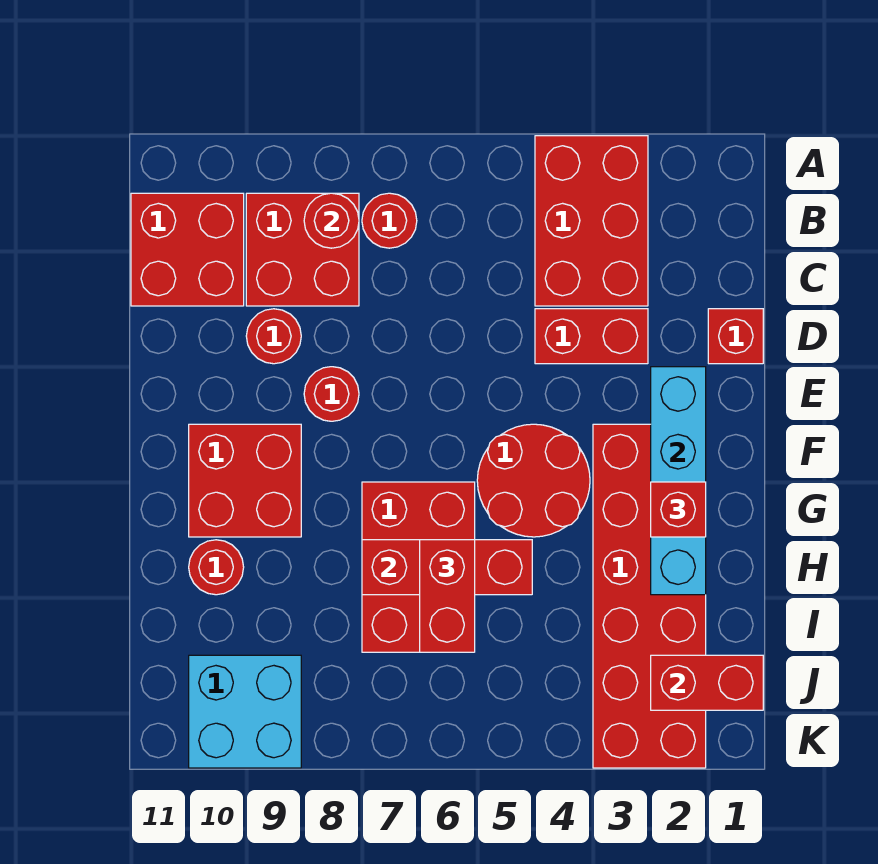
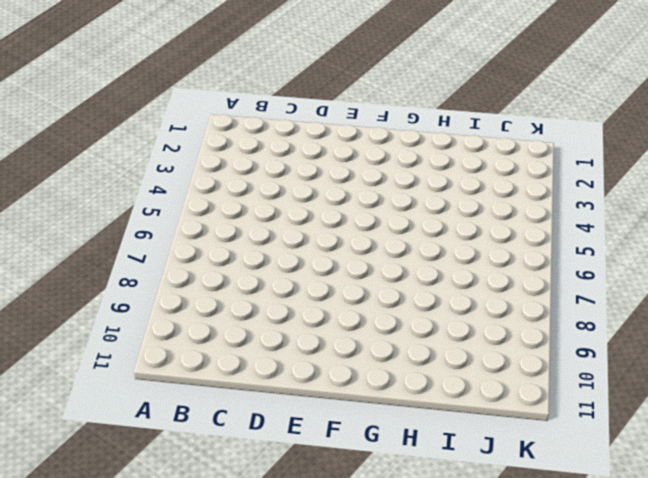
none -> red 2x3 brick [535,136,648,306]
none -> red 1x1 round brick [362,193,417,248]
none -> red 2x2 brick [246,193,359,306]

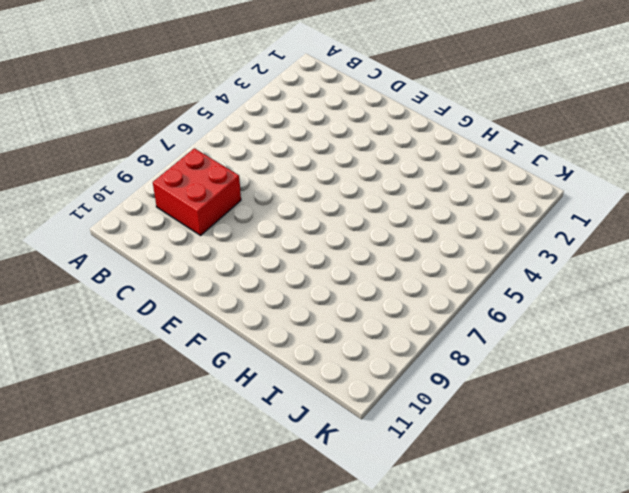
none -> red 2x3 brick [535,136,648,306]
none -> red 1x1 round brick [362,193,417,248]
none -> red 2x2 brick [131,193,244,306]

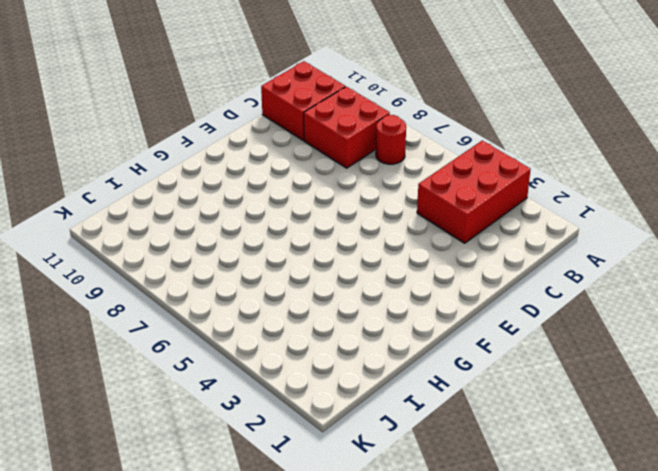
none -> red 1x1 brick [708,309,763,364]
none -> red 1x2 brick [535,309,648,364]
none -> red 1x1 round brick [246,309,301,364]

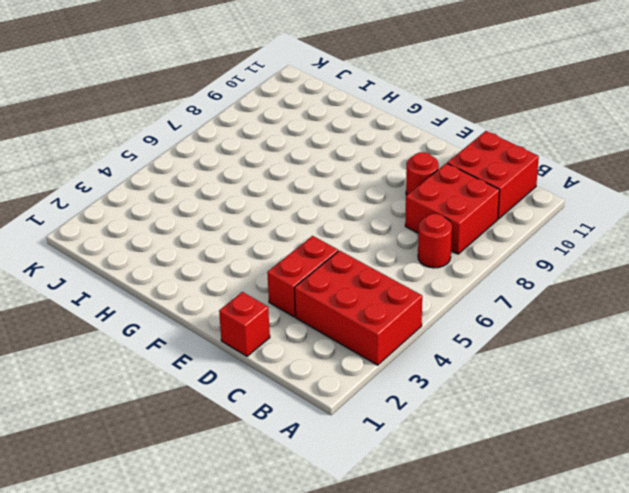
none -> red 1x1 round brick [304,367,359,421]
none -> red 2x6 brick [593,424,706,768]
none -> red 2x2 round brick [477,424,590,537]

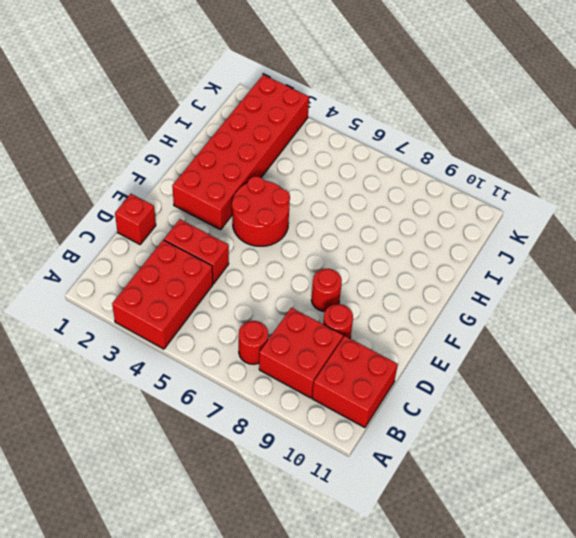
none -> red 2x2 brick [189,424,301,537]
none -> red 2x3 brick [362,482,475,652]
none -> red 1x1 round brick [189,540,244,595]

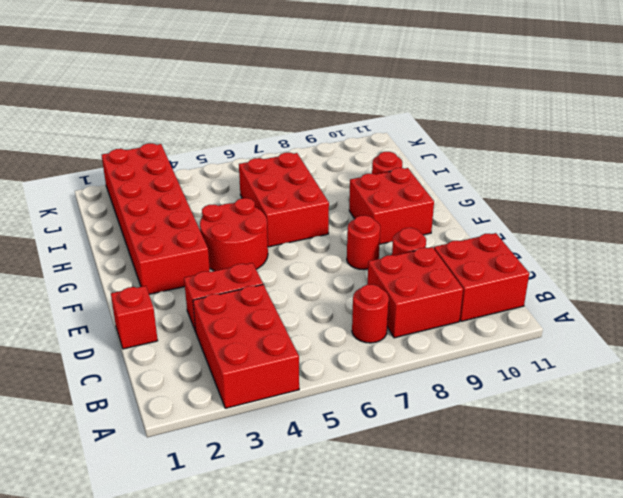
none -> cyan 2x2 brick [189,655,301,768]
none -> red 1x1 round brick [304,193,359,248]
none -> cyan 1x4 brick [651,367,706,595]

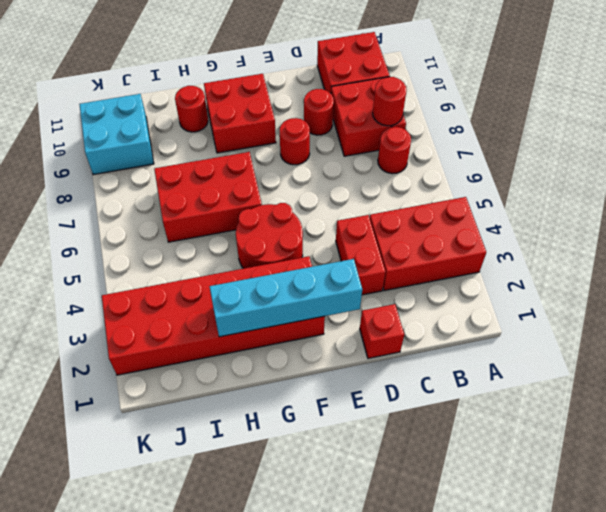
none -> red 1x3 brick [362,540,532,595]
none -> red 1x2 brick [651,655,763,710]
none -> red 1x1 brick [651,482,706,537]

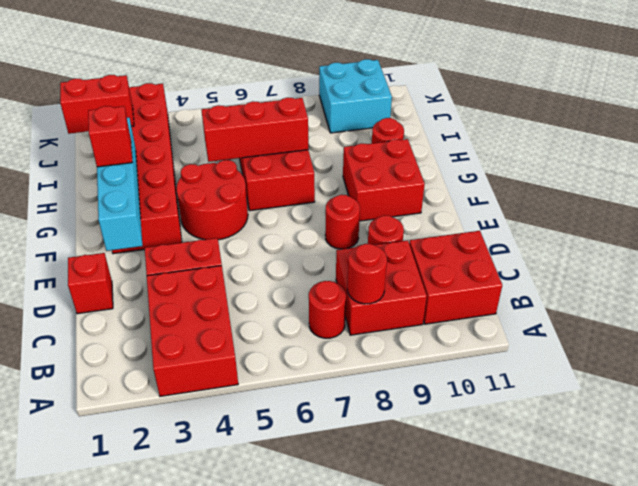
none -> red 1x2 brick [420,540,475,652]

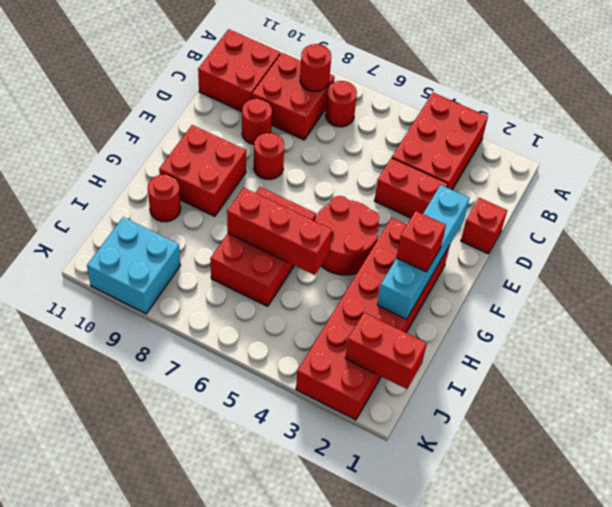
none -> red 1x2 brick [420,540,475,652]

